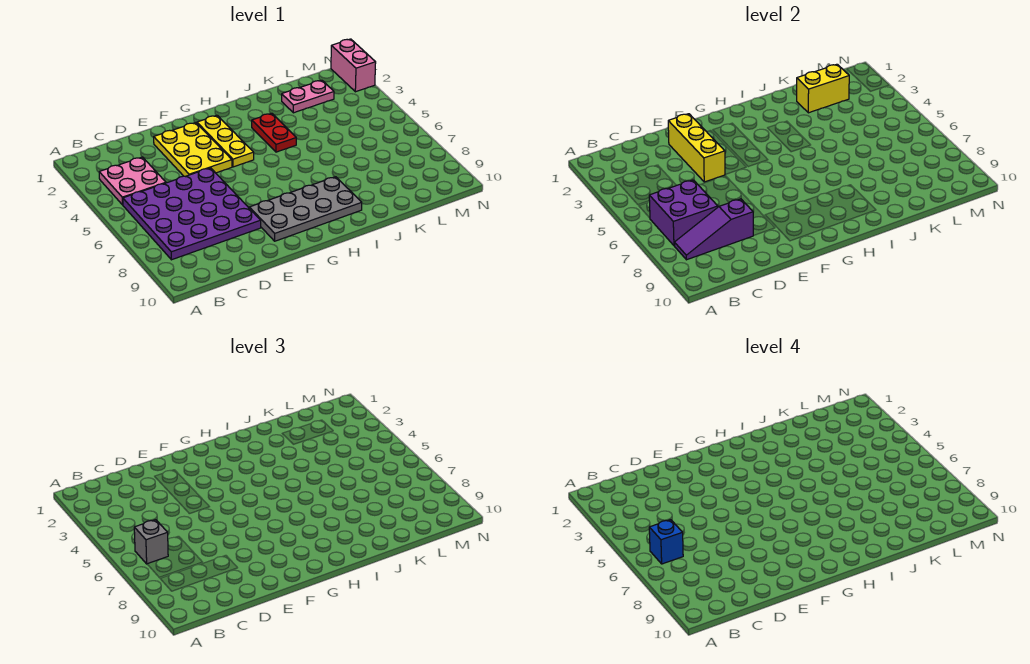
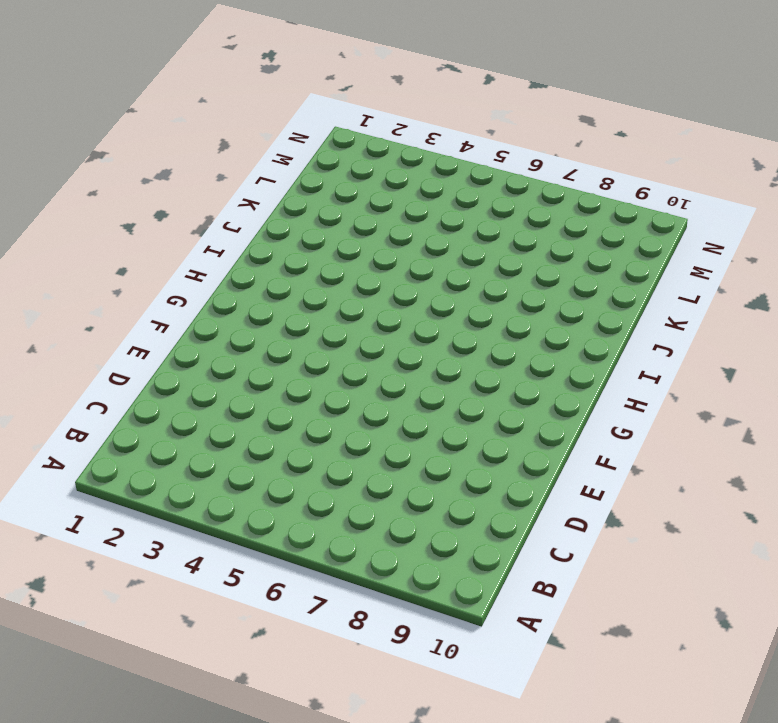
none -> pink 2x2 plate [99,157,166,205]
none -> purple 4x4 plate [123,168,261,260]
none -> yellow 2x3 plate [154,123,232,176]

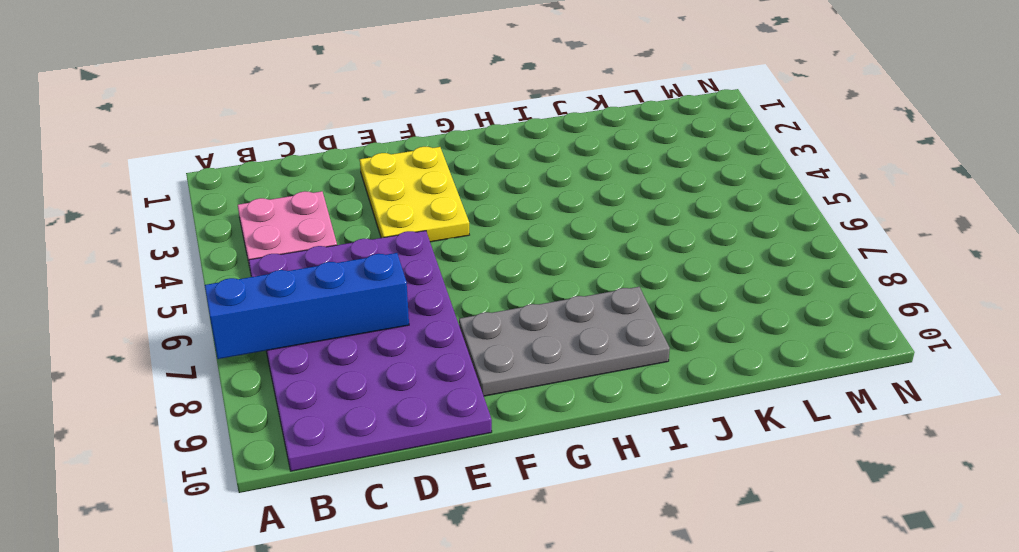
blue 1x4 brick [205,253,409,359] -> purple 2x2 brick [649,180,718,246]
purple 4x6 plate [249,231,492,471] -> purple 4x4 plate [123,168,261,260]
none -> yellow 1x3 plate [197,115,254,167]
none -> red 1x2 plate [252,113,296,152]
none -> pink 1x2 plate [282,80,334,113]

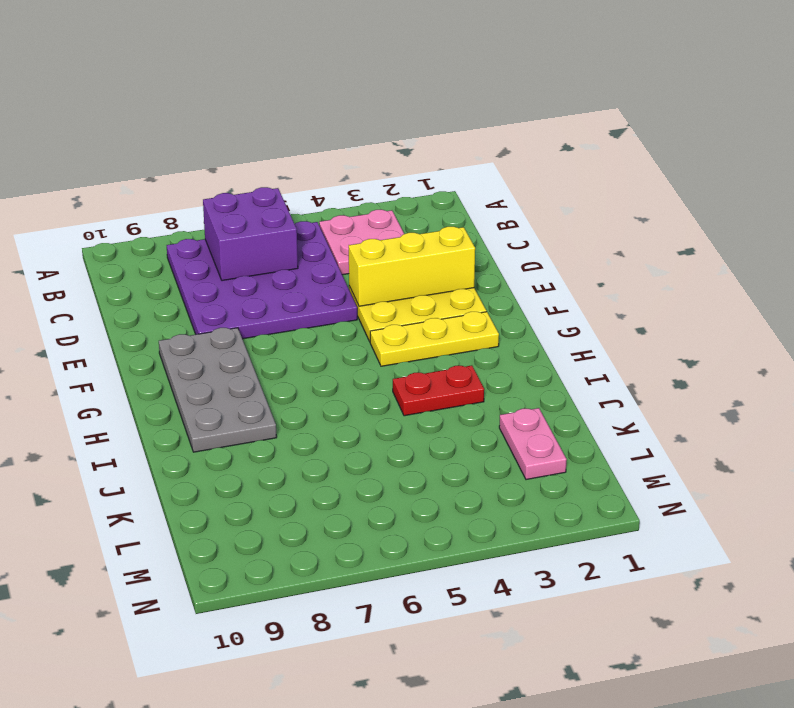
none -> pink 1x2 brick [331,39,376,92]
none -> purple 1x3 slope [674,199,754,260]
none -> yellow 1x2 brick [797,64,849,113]

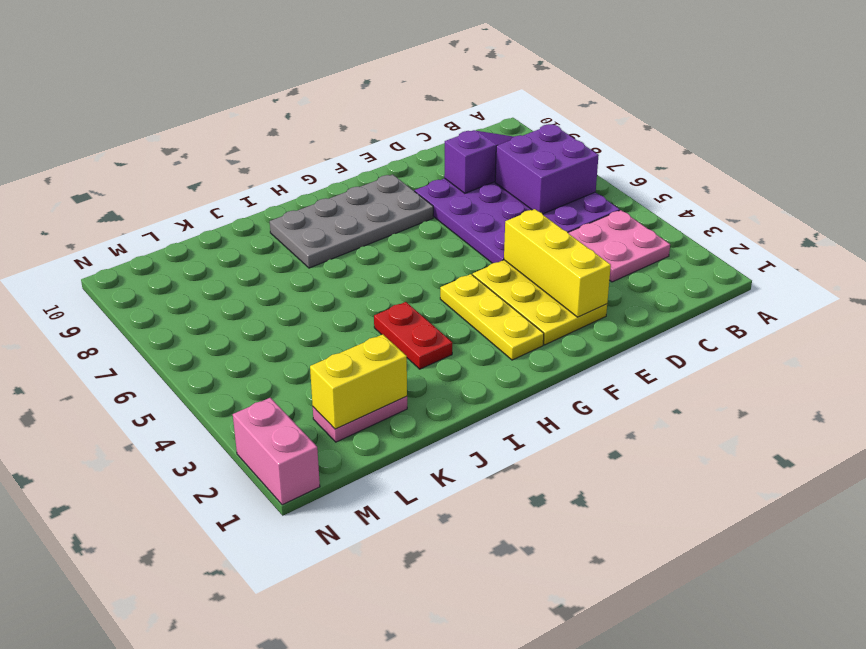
none -> grey 1x1 brick [134,520,168,564]
none -> blue 1x1 brick [649,520,683,564]

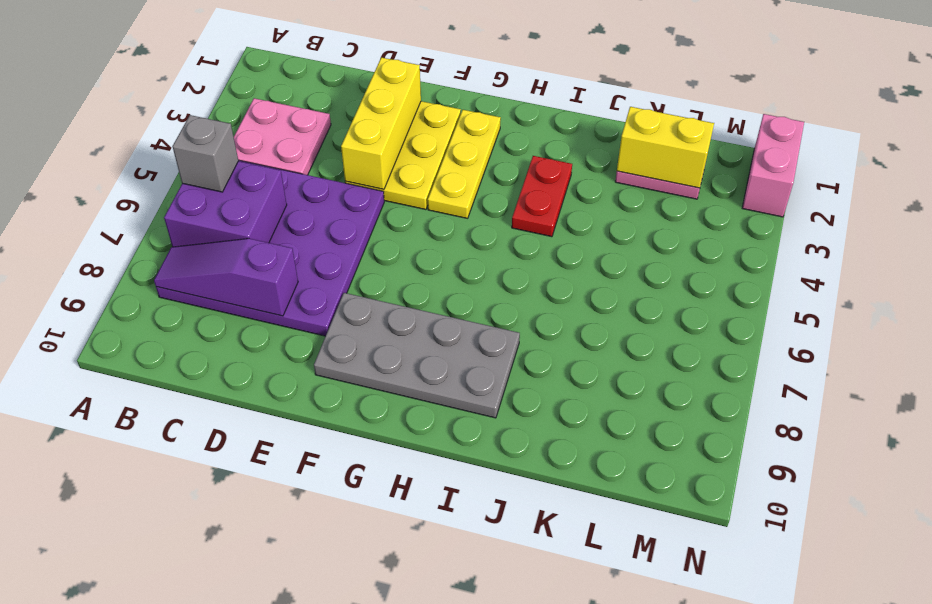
none -> blue 1x1 brick [649,520,683,564]

